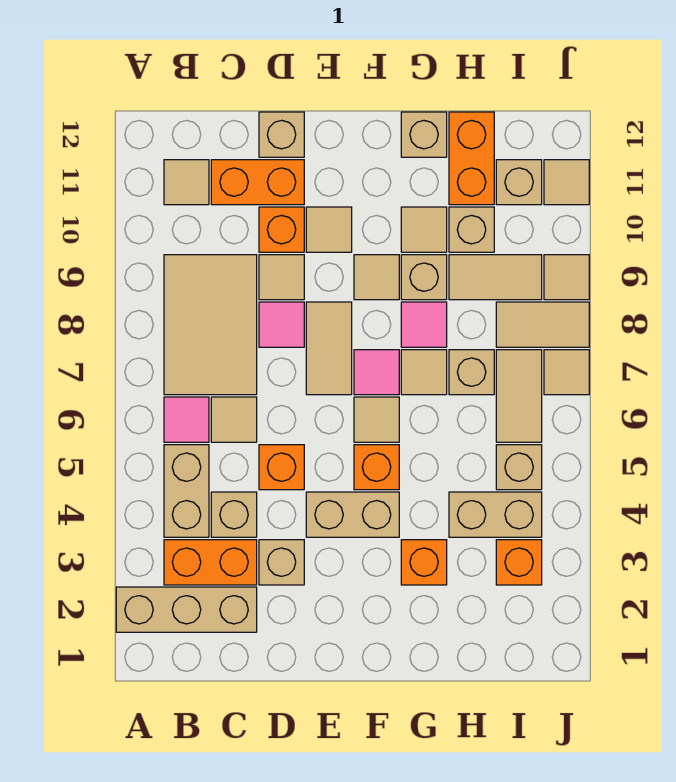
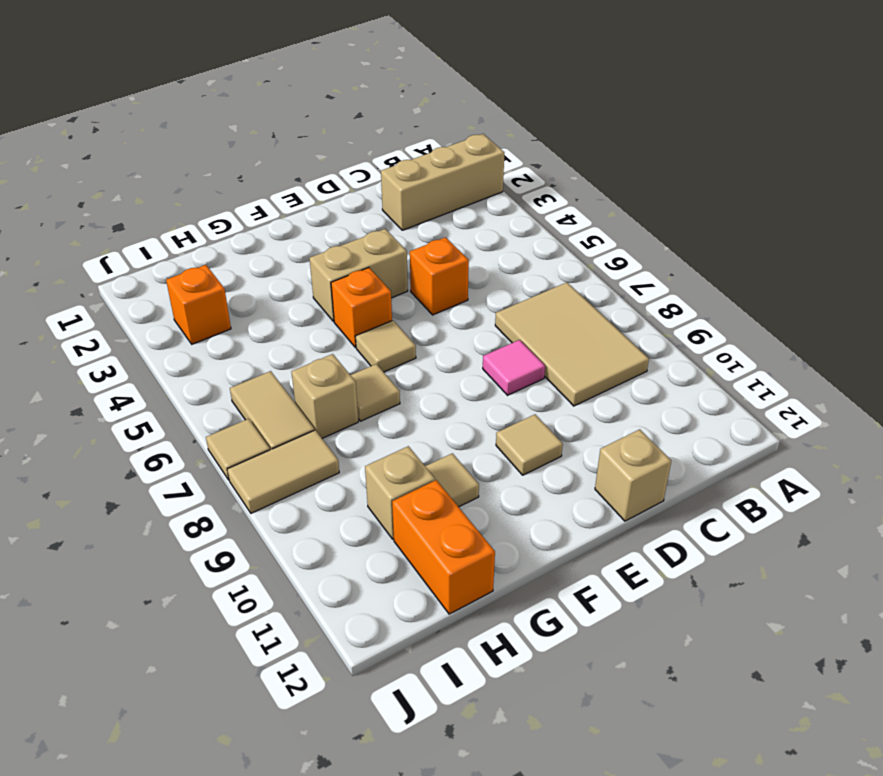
none -> orange 1x2 brick [164,540,257,585]
none -> tan 1x2 brick [164,445,209,537]
none -> pink 1x1 tile [164,397,209,442]
none -> tan 1x1 tile [164,160,209,205]

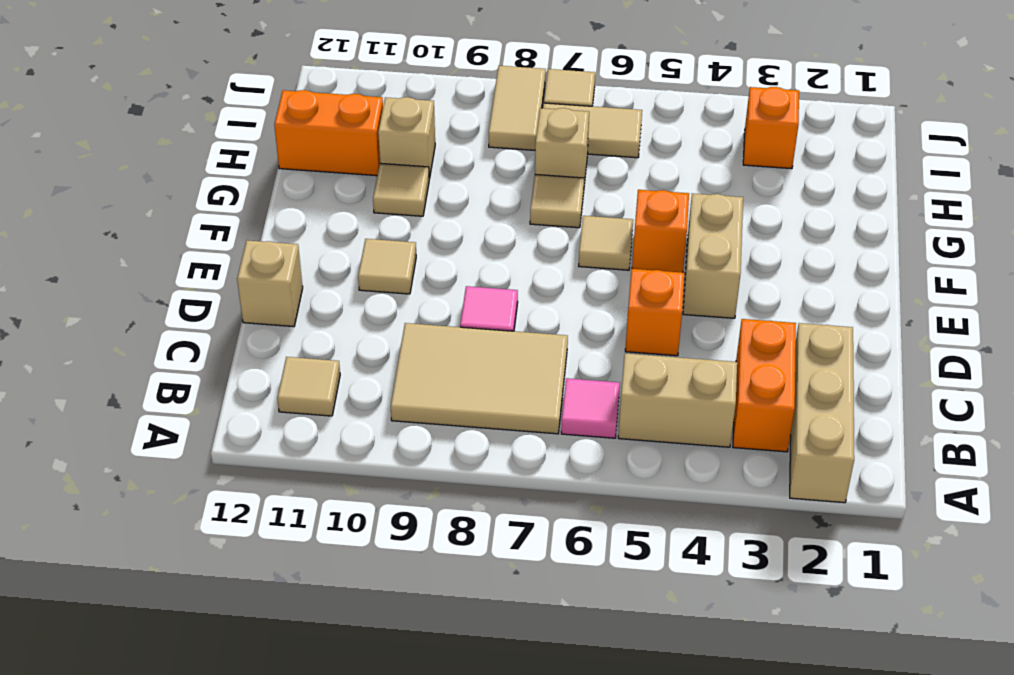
none -> tan 1x1 brick [211,492,257,537]
none -> tan 1x1 tile [211,397,257,442]
none -> orange 1x2 brick [211,160,304,205]
none -> tan 1x1 brick [259,540,304,585]

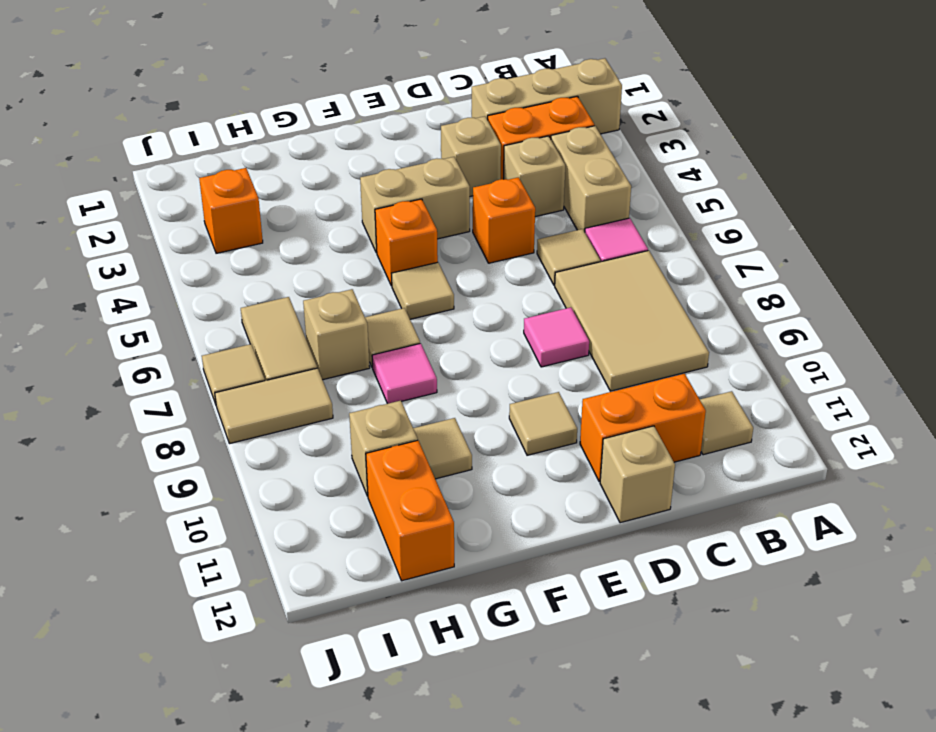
none -> tan 1x1 tile [259,255,304,300]
none -> orange 1x1 brick [259,207,304,252]
none -> tan 1x2 tile [306,302,352,395]
none -> pink 1x1 tile [354,350,399,395]

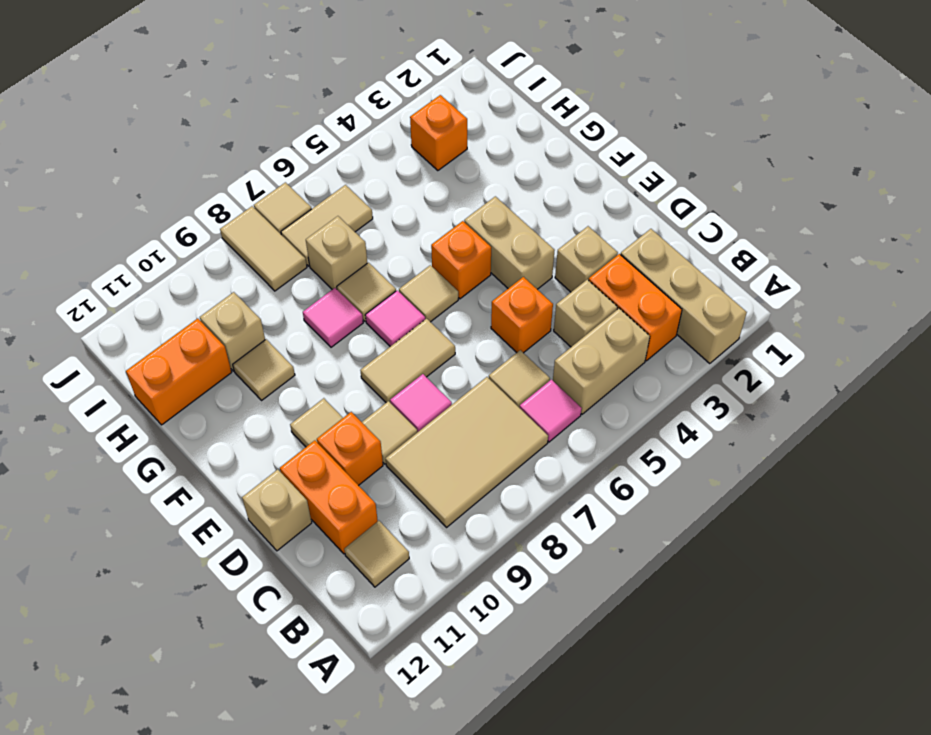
none -> tan 1x1 tile [354,255,399,300]
none -> orange 1x1 brick [401,540,447,585]
none -> tan 1x1 brick [401,255,447,300]
none -> tan 1x1 brick [401,112,447,157]

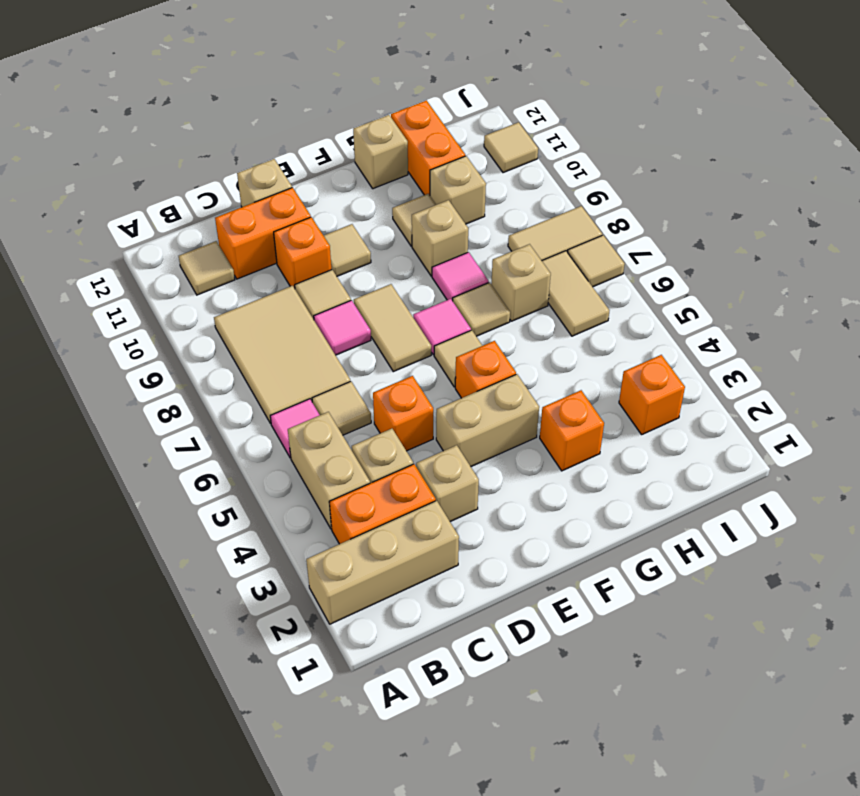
none -> tan 1x1 tile [354,255,399,300]
none -> tan 1x2 brick [449,492,542,537]
none -> tan 1x2 tile [449,255,542,300]
none -> tan 1x1 brick [496,445,542,490]

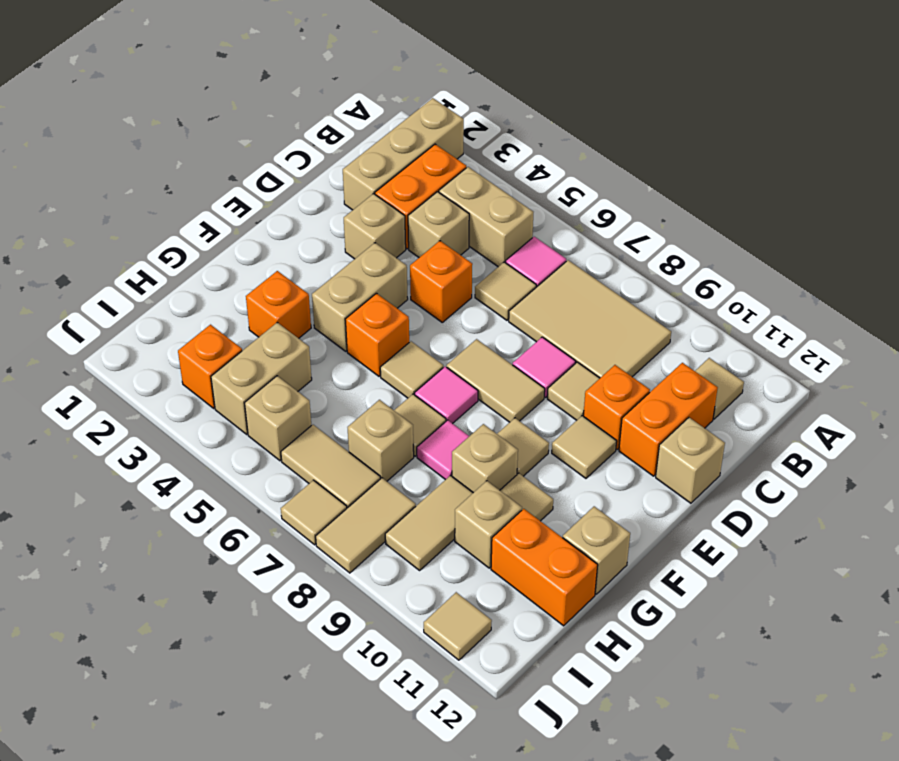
none -> tan 1x1 brick [496,160,542,205]
none -> tan 1x1 tile [544,255,589,300]

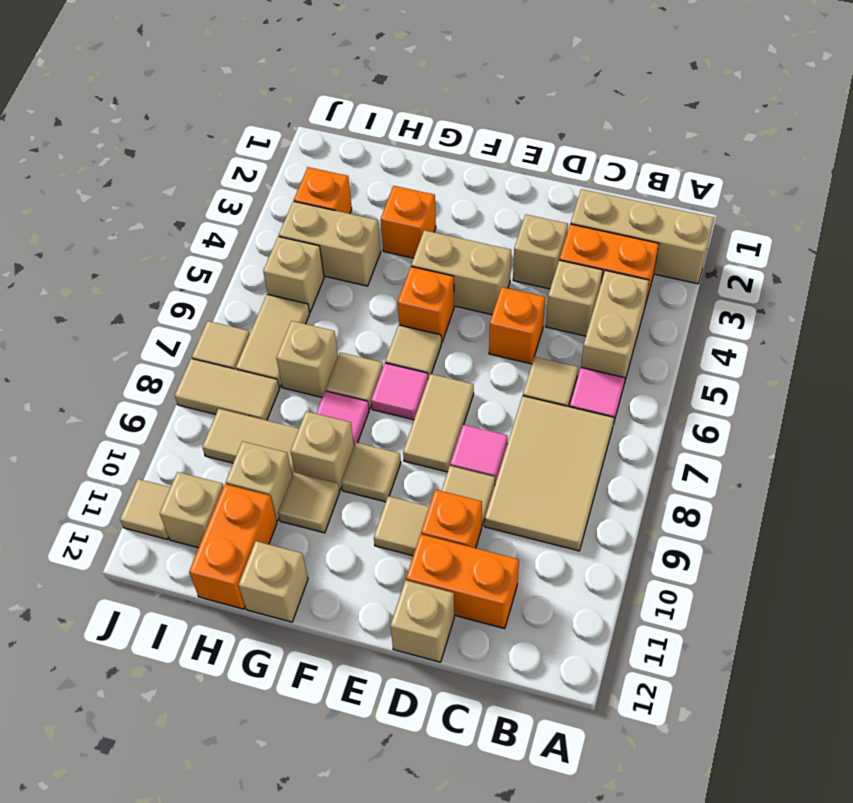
none -> tan 1x1 tile [164,160,209,205]
none -> tan 1x1 tile [544,255,589,300]

